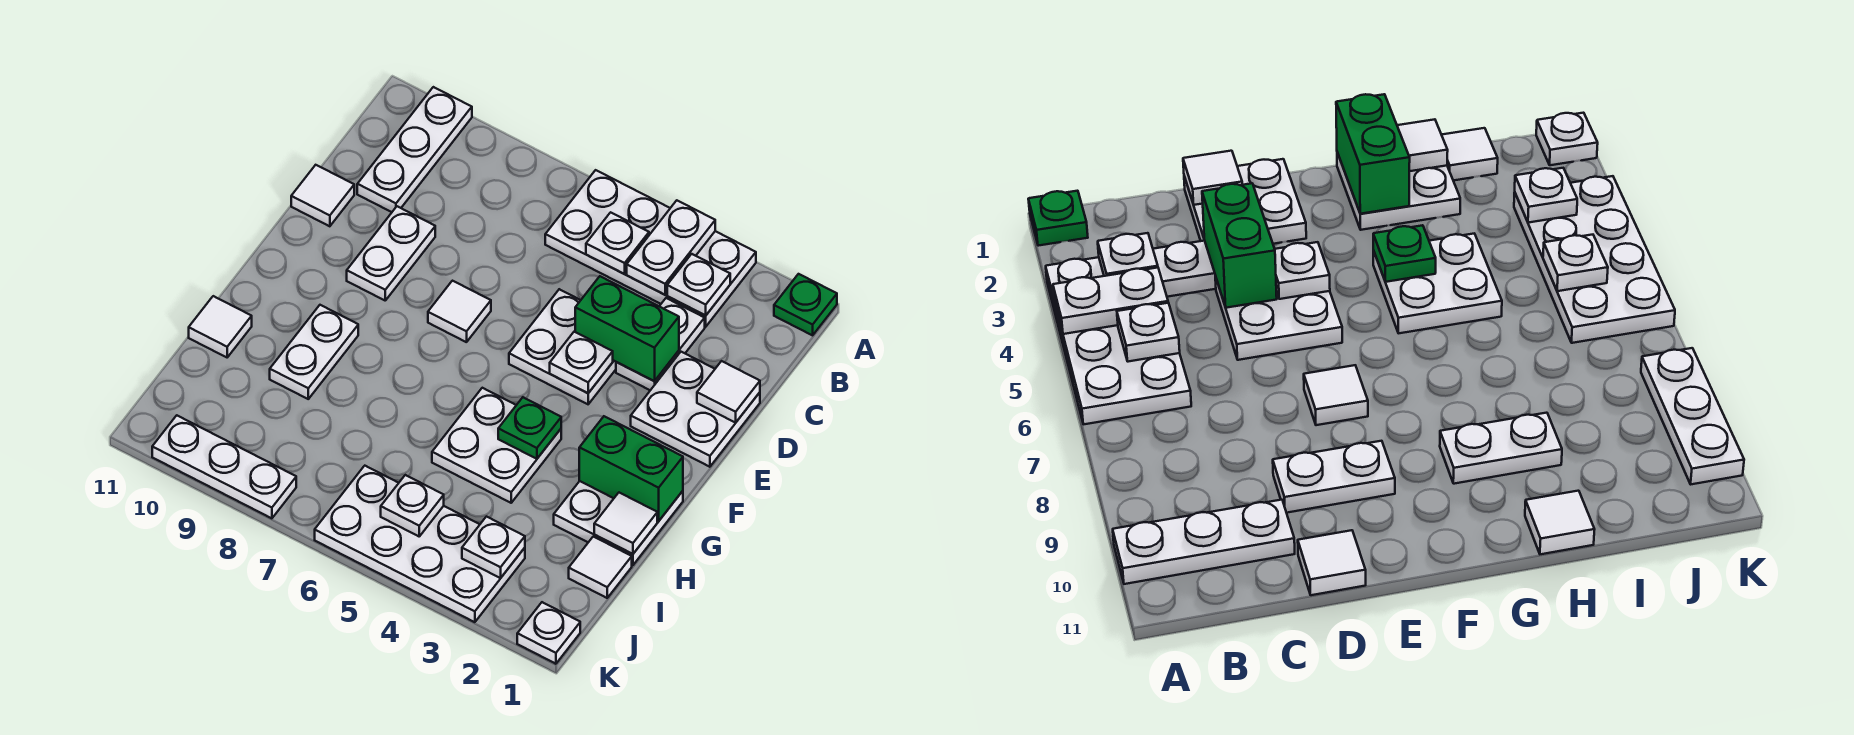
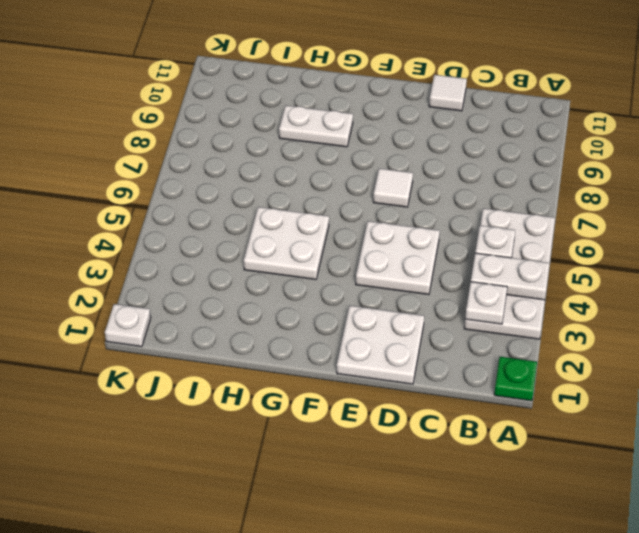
none -> white 1x3 plate [357,87,472,212]
none -> white 1x2 plate [616,298,705,390]
none -> white 1x2 plate [347,206,435,300]

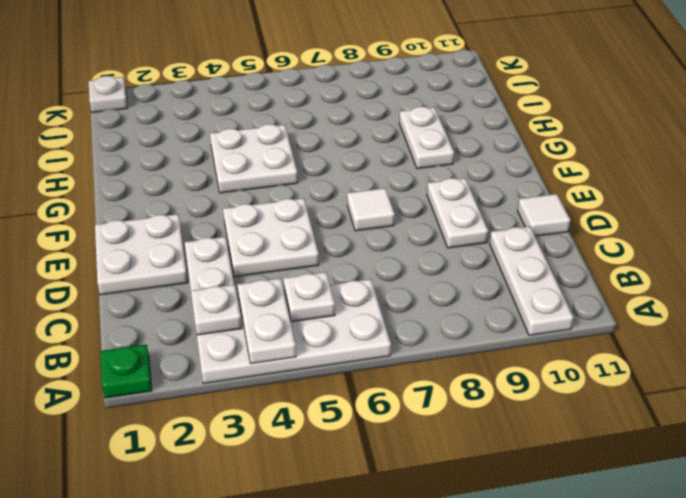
none -> white 2x2 plate [554,481,683,565]
none -> white 1x1 tile [189,296,252,357]
none -> white 1x1 tile [569,537,632,598]

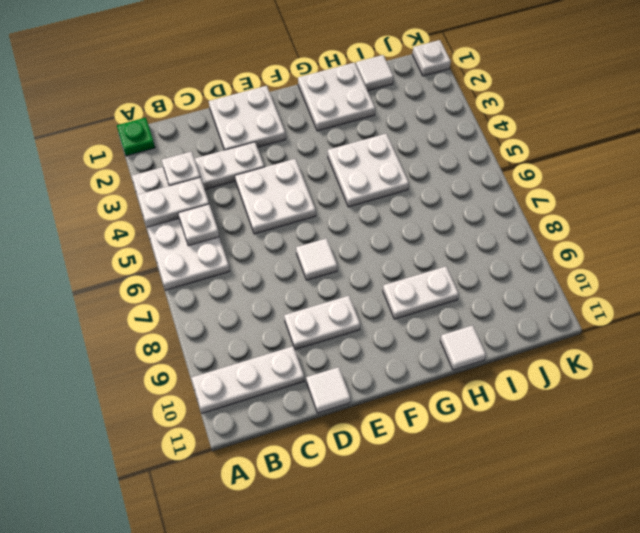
none -> white 2x4 plate [315,466,525,622]
none -> white 1x3 plate [152,415,296,518]
none -> white 1x1 tile [697,361,760,423]

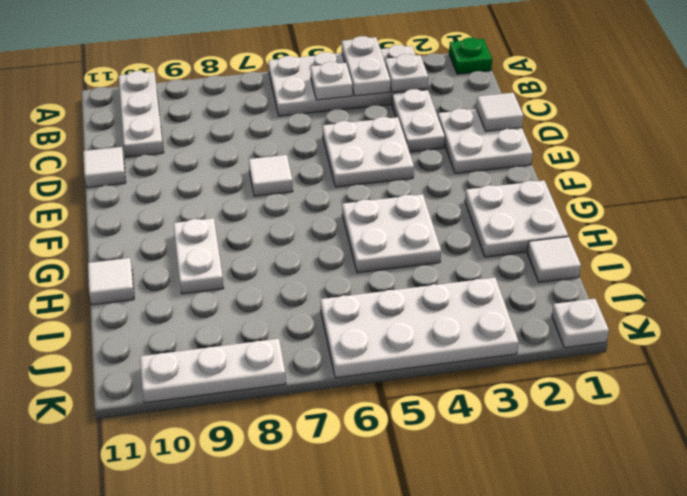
none -> white 1x2 plate [347,206,435,300]
none -> green 1x2 brick [575,276,679,381]
none -> white 1x1 plate [550,332,613,393]

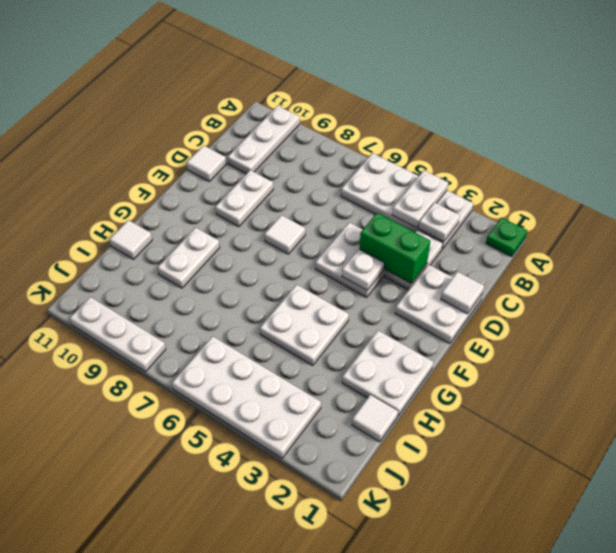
none -> white 1x1 plate [517,602,580,664]
none -> white 1x1 plate [586,212,649,274]
none -> green 1x2 brick [579,416,683,521]

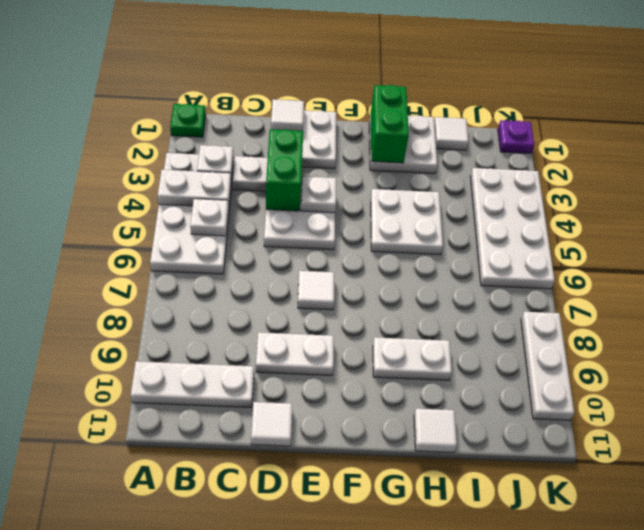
purple 1x1 plate [498,120,534,153] -> white 1x1 plate [517,602,580,664]
none -> green 1x1 plate [498,397,561,459]
none -> white 1x1 tile [594,493,657,554]
none -> white 1x1 plate [462,517,525,578]

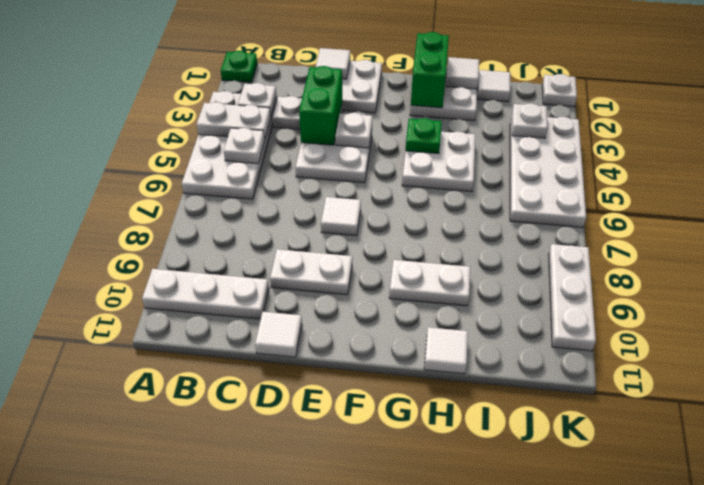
none -> white 1x1 plate [381,475,444,536]

